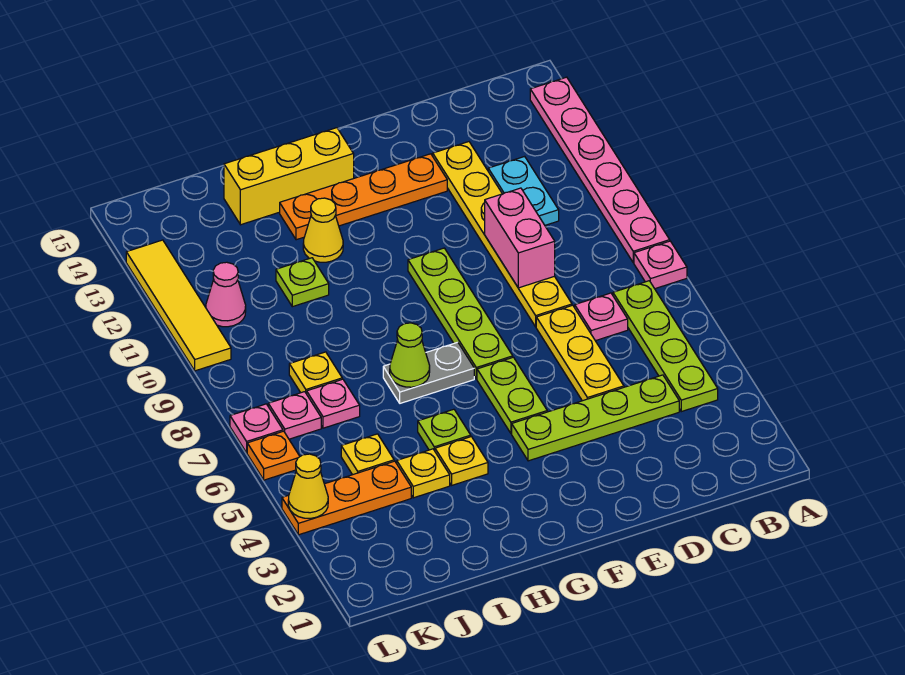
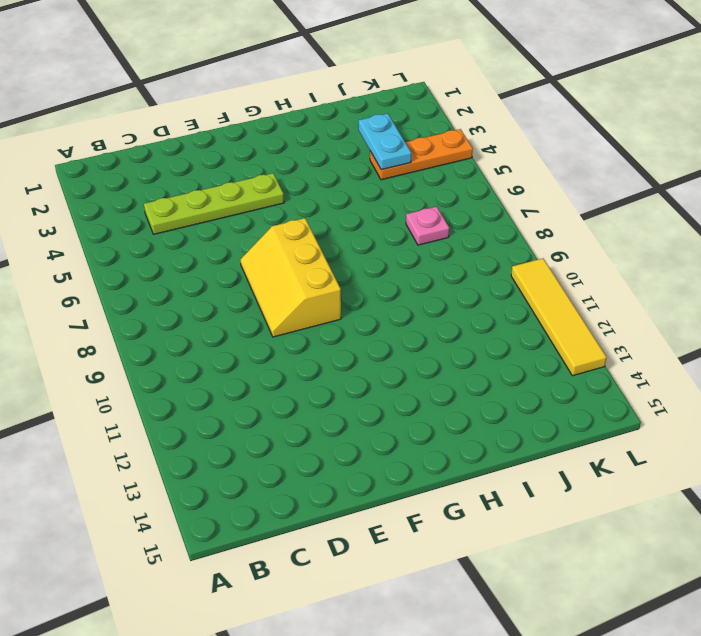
yellow 2x3 slope [240,218,341,337] -> lime 1x4 plate [408,248,513,379]
cyan 1x2 plate [359,113,411,170] -> cyan 1x2 plate moved to [488,156,559,225]
none -> pink 1x1 plate [634,241,687,289]
none -> pink 1x6 plate [530,77,670,263]
none -> lime 1x4 plate [613,281,718,412]
none -> pink 1x1 plate [575,293,628,341]

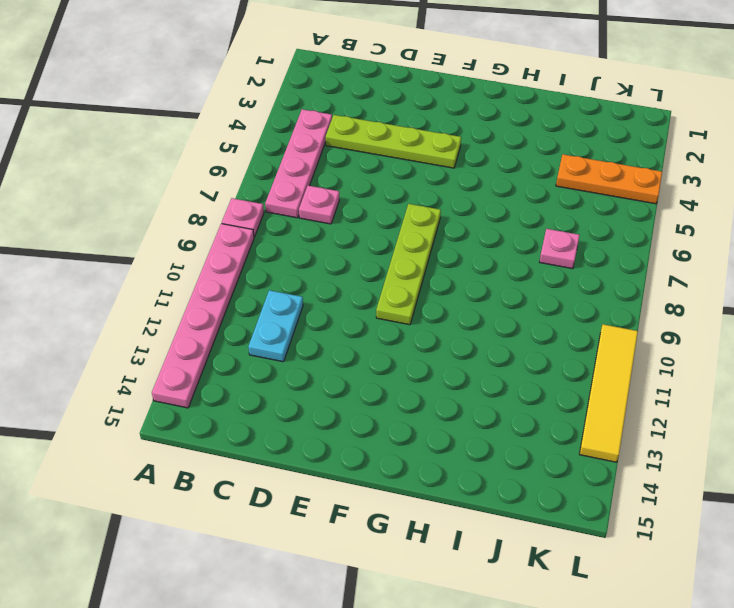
pink 1x4 plate [265,109,332,218] -> lime 1x4 plate [613,281,718,412]
none -> yellow 1x3 plate [536,305,624,401]
none -> yellow 1x6 plate [433,142,572,327]
none -> orange 1x4 plate [280,154,447,240]
none -> lime 1x2 plate [477,357,547,433]

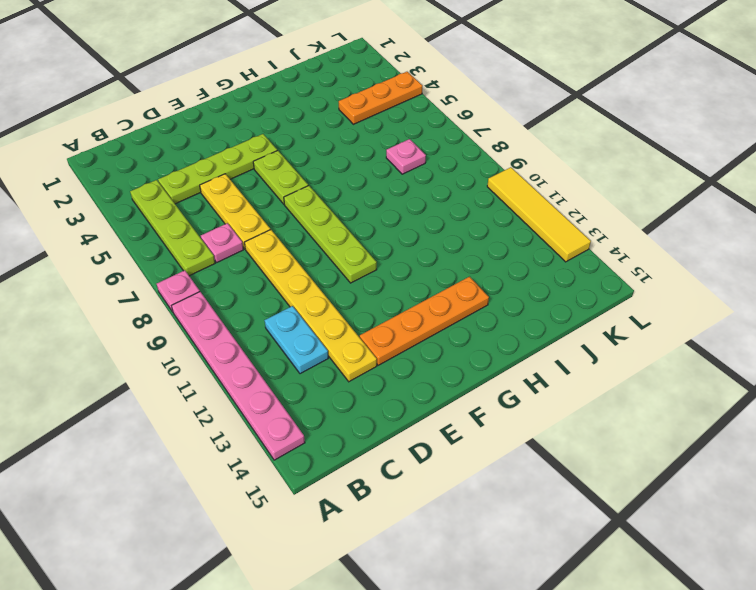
none -> grey 1x2 plate [383,342,474,403]
none -> yellow 1x3 brick [224,128,354,225]
none -> yellow 1x1 plate [435,437,488,485]
none -> lime 1x1 plate [418,409,471,451]

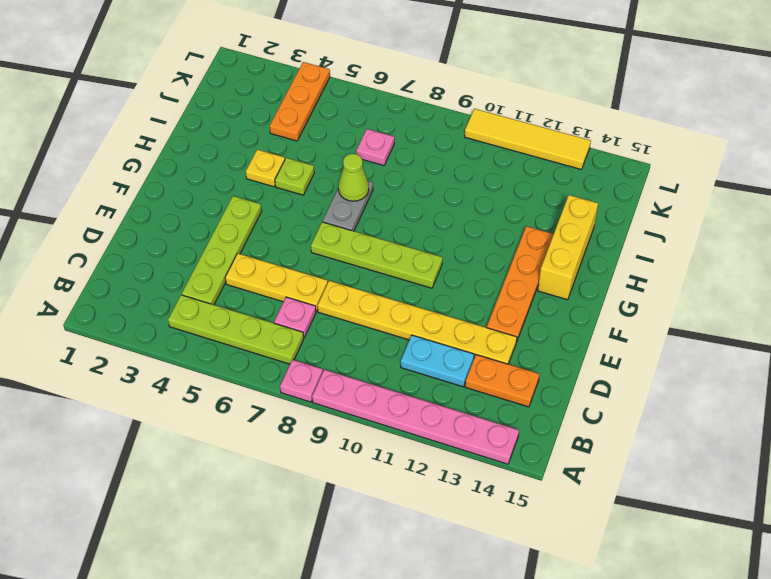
orange 1x2 plate [465,355,539,407] -> none
none -> lime 1x2 plate [477,357,547,433]
none -> yellow 1x1 cone [303,198,343,262]
none -> yellow 1x1 plate [397,449,450,498]
none -> lime 1x1 plate [276,258,329,307]

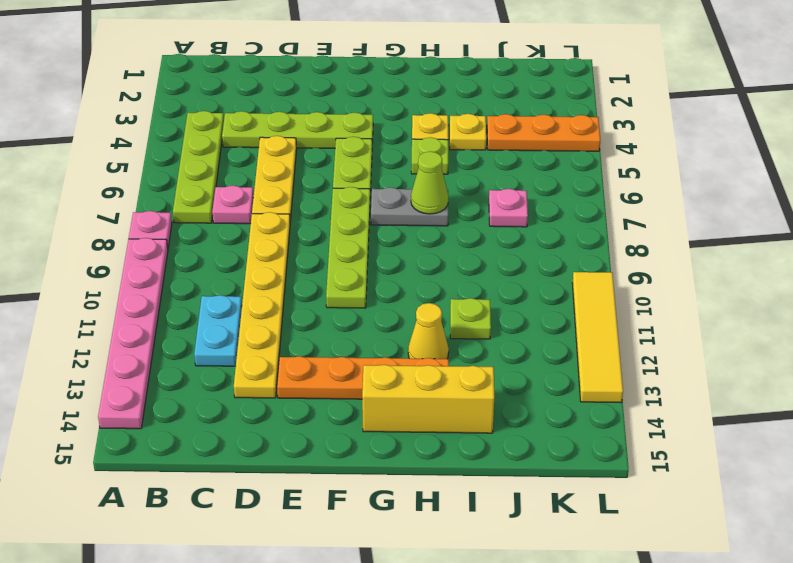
none -> yellow 1x1 plate [341,434,394,475]
none -> yellow 1x1 plate [289,352,342,394]
none -> pink 1x1 plate [268,392,321,439]
none -> pink 1x1 cone [206,262,246,327]

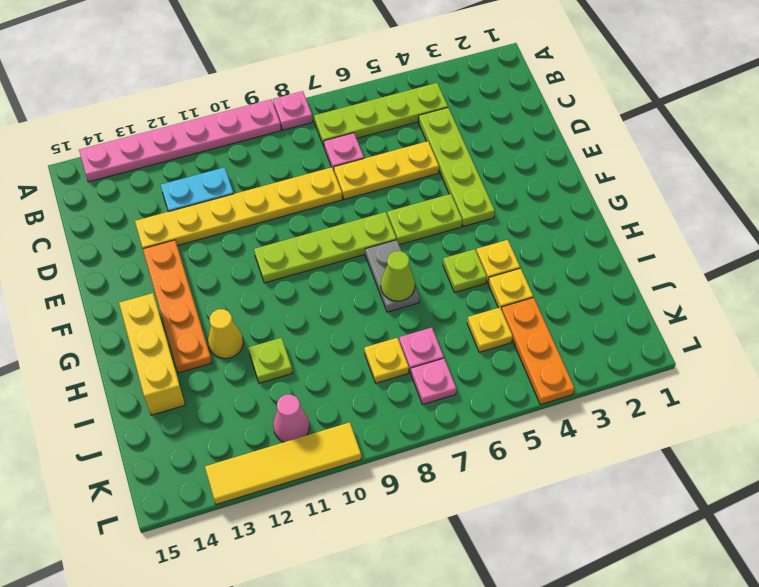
none -> orange 1x1 plate [247,431,300,480]
none -> pink 1x1 plate [230,404,283,453]
none -> pink 1x2 brick [485,188,555,288]
none -> yellow 1x1 cone [288,454,328,518]

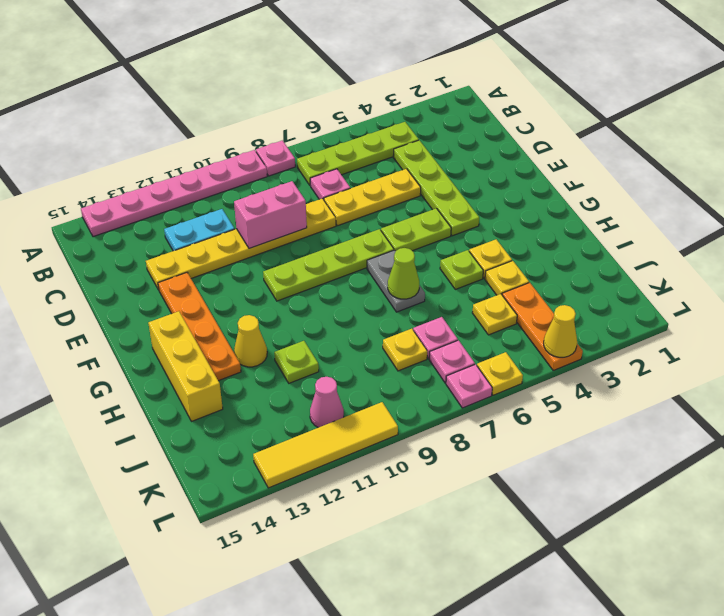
yellow 1x1 plate [477,352,523,395] -> orange 1x1 plate [247,431,300,480]

